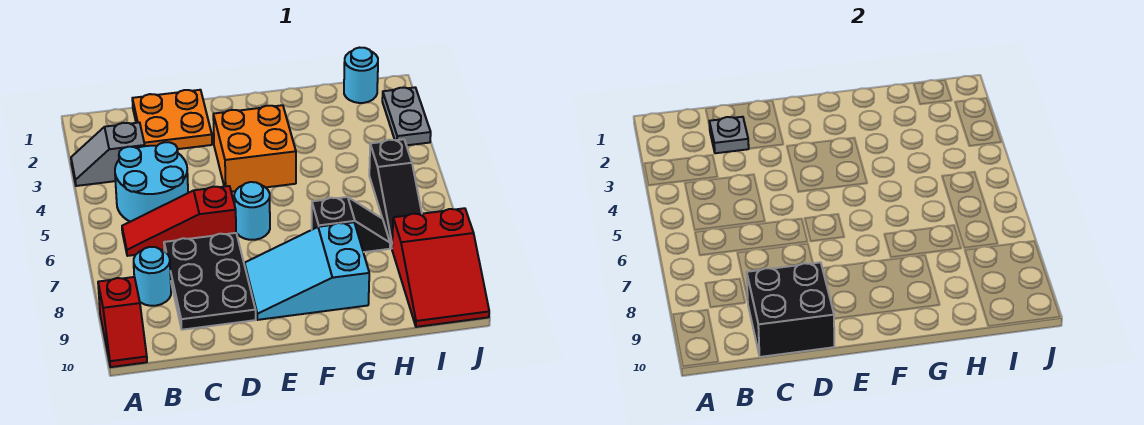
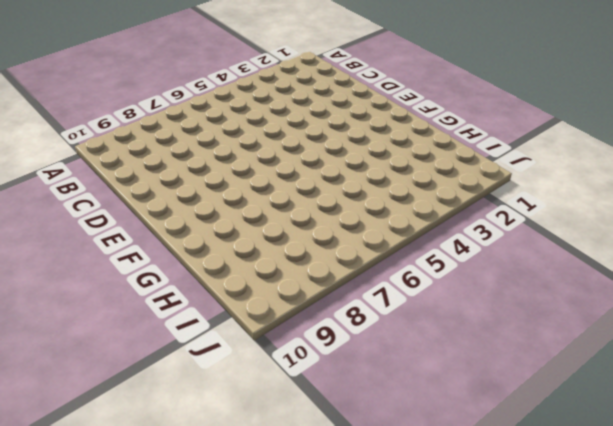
none -> grey 1x2 slope [71,122,145,186]
none -> red 1x2 slope [98,277,147,367]
none -> cyan 2x2 round brick [115,142,188,222]

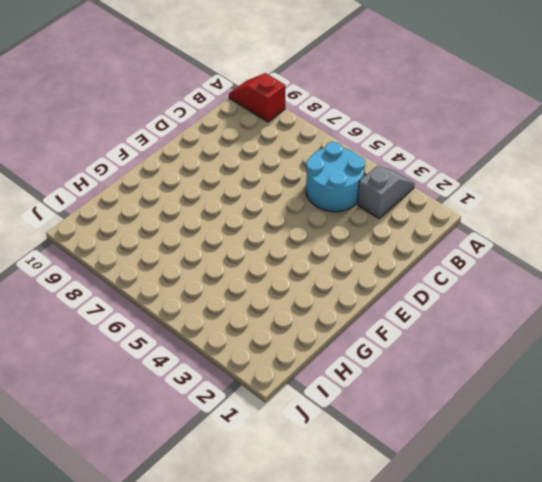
none -> red 1x3 slope [122,186,236,256]
none -> cyan 1x1 round brick [134,247,171,306]
none -> orange 2x2 plate [132,90,212,149]

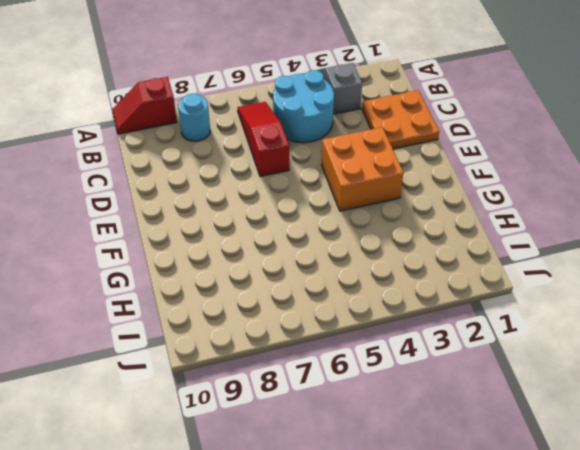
none -> black 2x3 plate [164,233,256,330]
none -> cyan 1x1 round brick [234,182,270,240]
none -> cyan 2x3 slope [245,222,369,320]

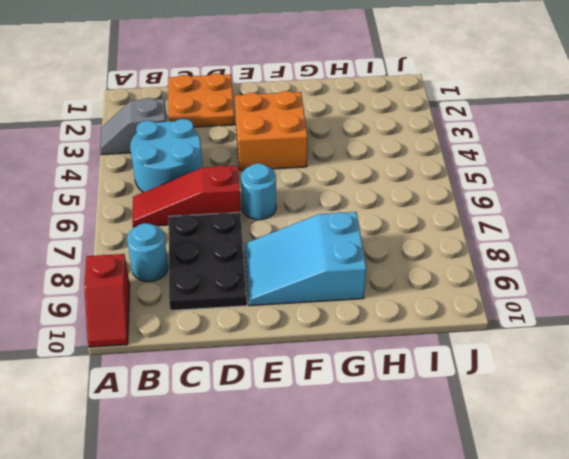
none -> black 1x2 slope [312,197,390,252]
none -> cyan 1x1 round brick [344,48,378,103]
none -> black 1x3 slope [369,139,422,248]

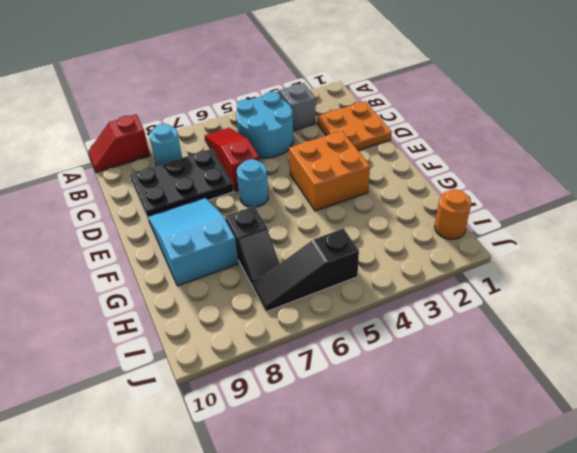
orange 1x1 round brick [435,189,471,239] -> cyan 1x1 round brick [344,48,378,103]
none -> red 2x3 slope [392,208,489,327]
none -> grey 1x2 plate [382,87,431,145]
none -> grey 1x1 plate [709,117,749,153]

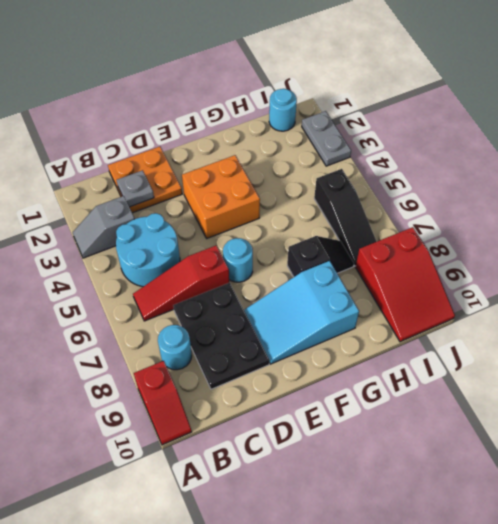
none -> black 2x2 brick [747,262,834,357]

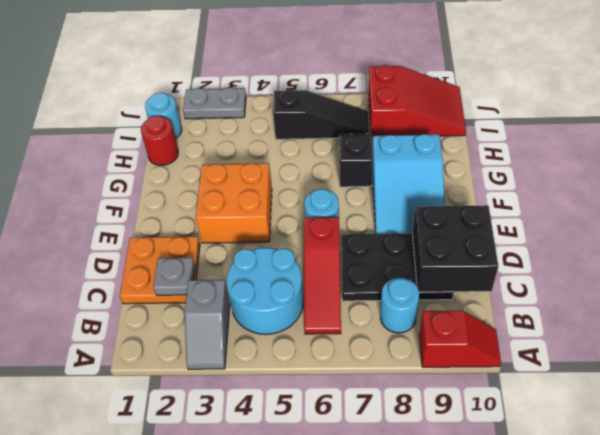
red 1x1 round brick [141,116,178,165] -> none

